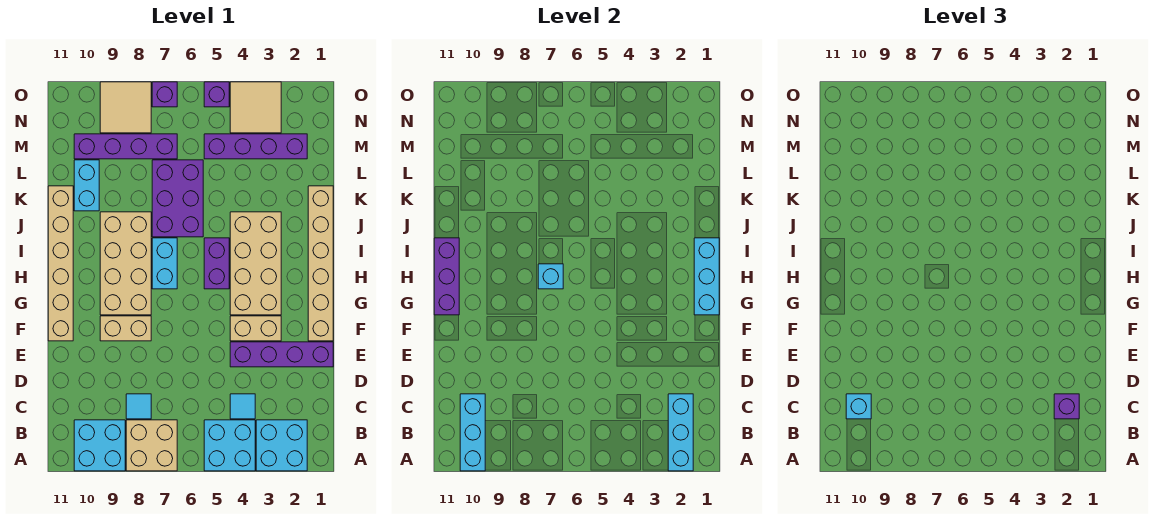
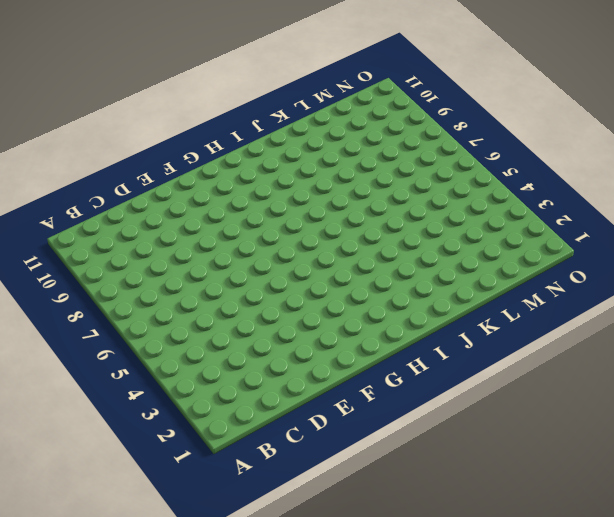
none -> cyan 2x2 brick [256,420,307,471]
none -> cyan 2x2 brick [204,420,255,471]
none -> tan 2x2 brick [126,420,177,471]
none -> cyan 2x2 brick [74,420,125,471]

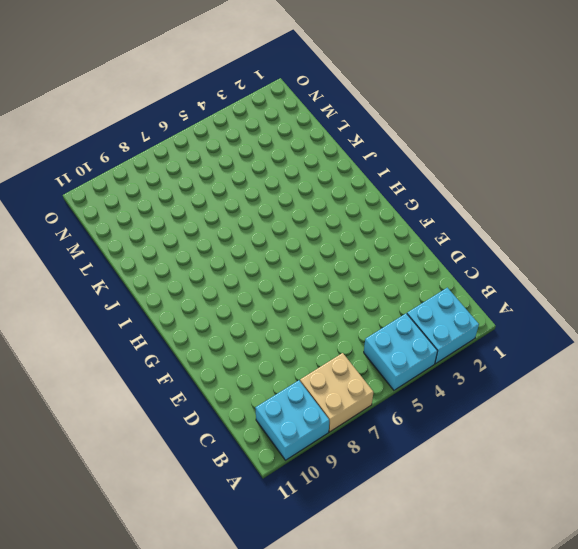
none -> cyan 1x1 tile [230,394,255,419]
none -> cyan 1x1 tile [126,394,151,419]
none -> purple 1x4 brick [230,342,333,367]
none -> tan 1x6 brick [308,186,333,341]

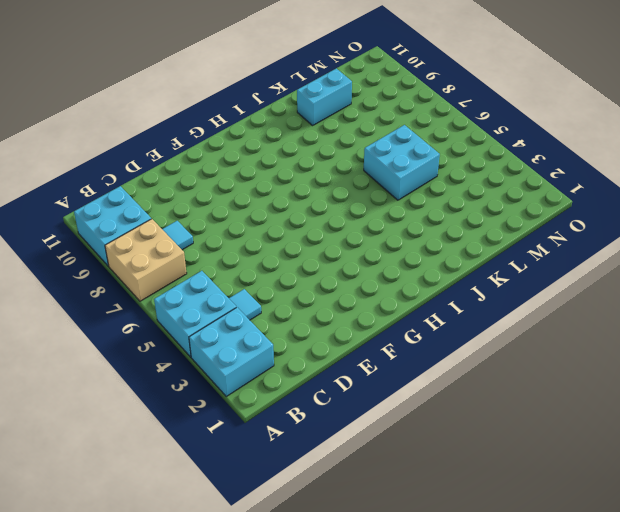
cyan 2x2 brick [364,125,440,200] -> purple 2x3 brick [152,160,203,237]
none -> purple 1x4 brick [230,342,333,367]
none -> tan 1x6 brick [308,186,333,341]
none -> tan 1x2 brick [230,316,281,341]
none -> tan 1x2 brick [100,316,151,341]

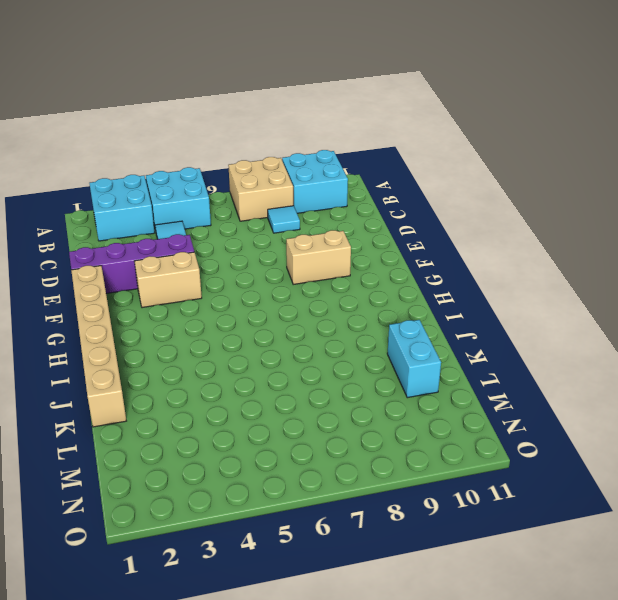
none -> tan 1x6 brick [48,186,73,341]
none -> tan 2x4 brick [230,212,281,315]
none -> tan 2x4 brick [100,212,151,315]
none -> purple 1x2 brick [204,238,229,289]

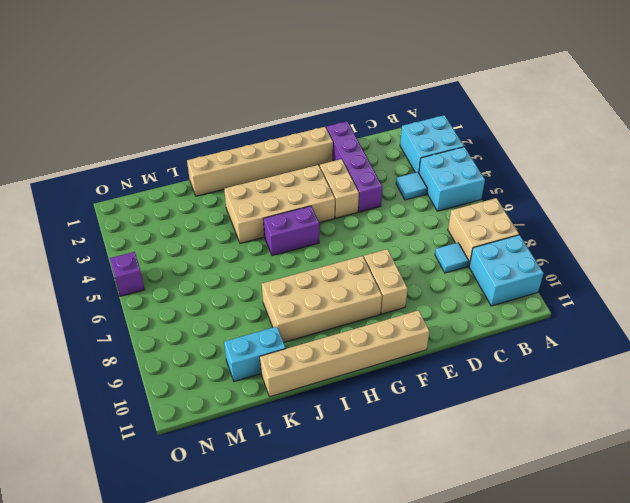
none -> cyan 1x2 brick [152,238,177,289]
none -> purple 2x3 brick [152,160,203,237]
none -> purple 1x4 brick [204,134,307,159]
none -> purple 1x4 brick [74,134,177,159]

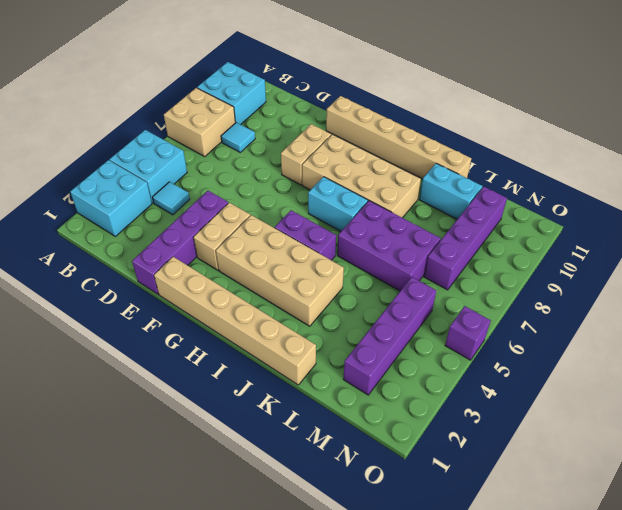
none -> tan 2x2 tile [230,82,281,133]
none -> tan 2x2 tile [100,82,151,133]
none -> purple 1x1 brick [152,82,177,107]
none -> cyan 1x3 brick [668,394,693,471]

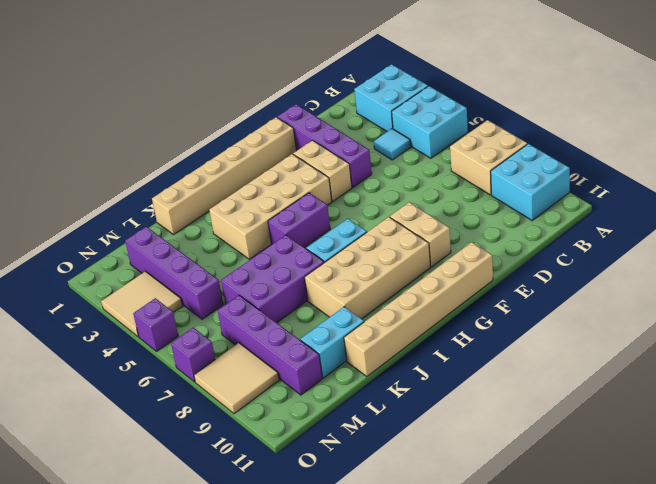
none -> cyan 1x1 tile [126,394,151,419]
none -> cyan 1x3 brick [668,394,693,471]
none -> cyan 1x3 brick [460,394,485,471]
none -> cyan 1x3 brick [694,238,719,315]

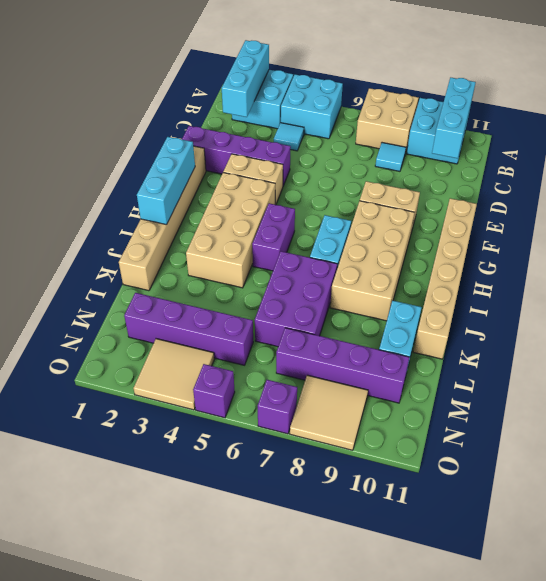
none -> purple 1x3 brick [434,238,459,315]
none -> cyan 1x1 brick [538,264,563,289]
none -> purple 1x1 brick [1054,394,1079,419]
none -> cyan 1x1 brick [846,394,871,419]

